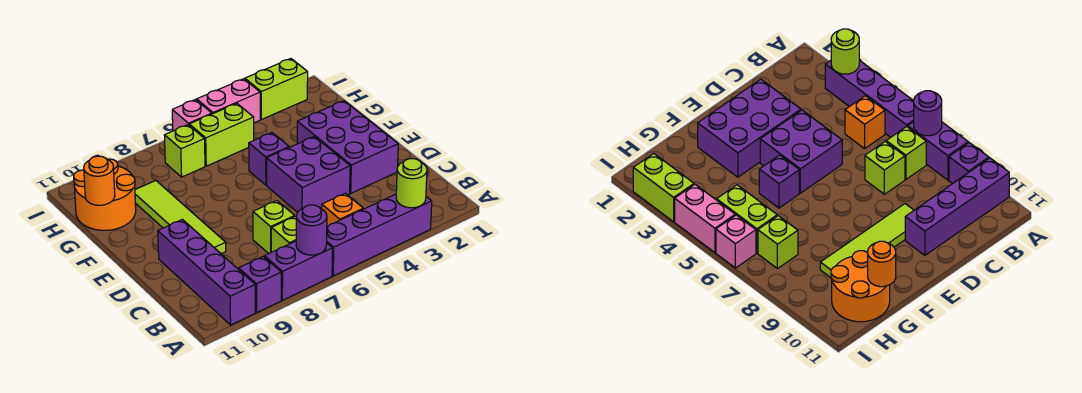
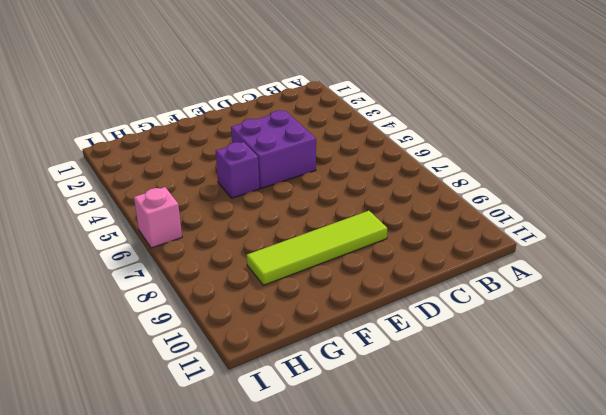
none -> purple 1x4 brick [327,194,432,276]
none -> purple 1x2 brick [265,241,333,300]
none -> purple 1x1 brick [239,256,281,312]

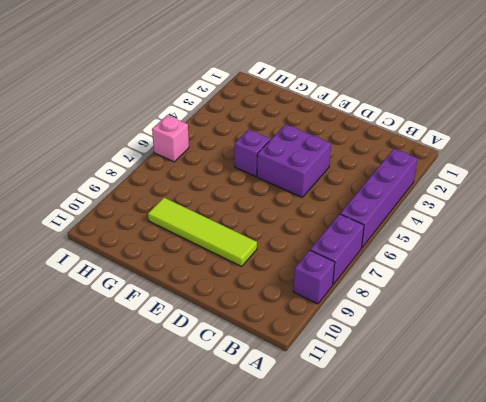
none -> purple 1x4 brick [158,219,255,325]
none -> orange 1x1 brick [322,193,363,226]
none -> lime 1x1 brick [271,216,296,252]

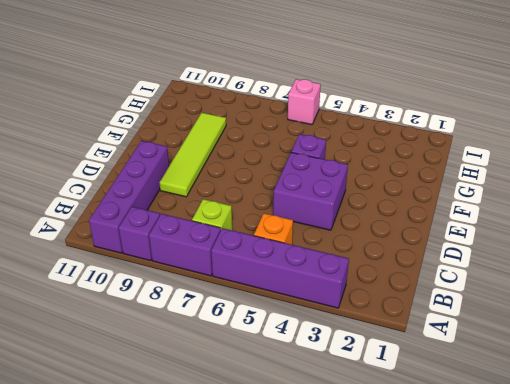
none -> lime 1x1 brick [253,201,295,254]
none -> purple 2x3 brick [297,101,398,193]
none -> orange 2x2 round brick [74,159,136,230]

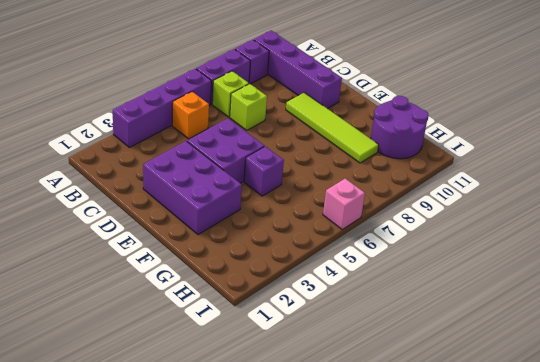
purple 2x2 round brick [371,96,429,159] -> orange 2x2 round brick [74,159,136,230]
none -> lime 1x2 brick [189,103,254,166]
none -> lime 1x1 brick [164,125,205,177]
none -> lime 1x2 brick [245,59,308,120]

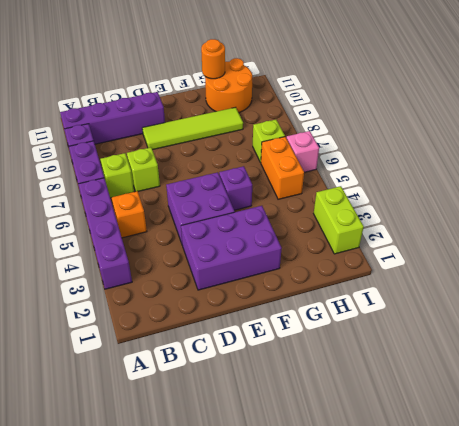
orange 1x2 brick [261,137,304,199] -> lime 1x2 brick [189,103,254,166]
none -> pink 1x2 brick [197,79,260,123]
none -> lime 1x1 round brick [396,159,427,208]
none -> purple 1x1 round brick [296,205,327,255]

